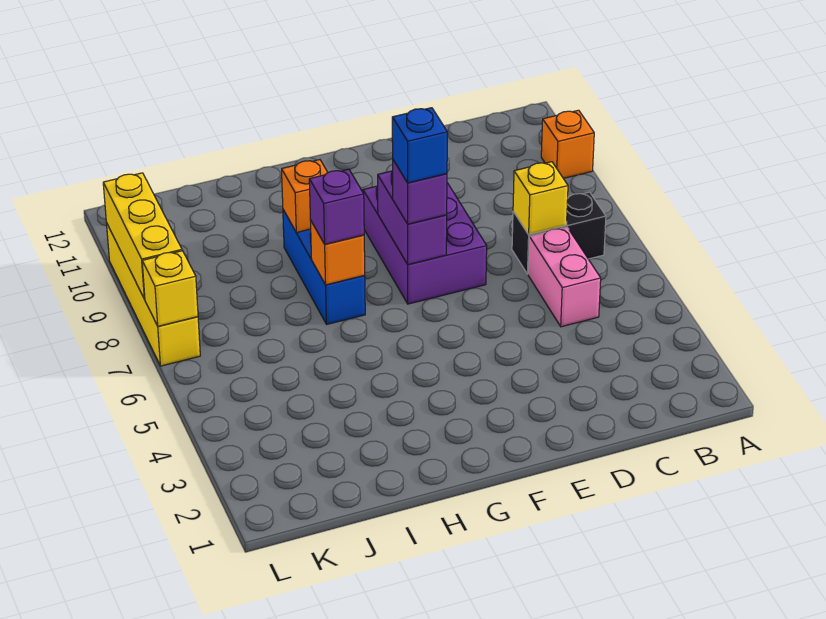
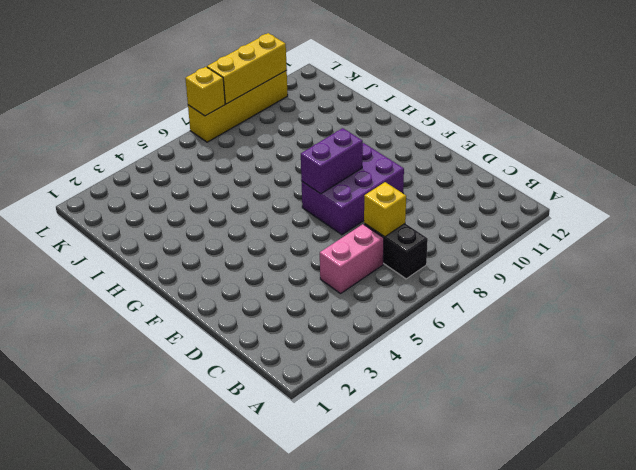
none -> orange 1x1 brick [541,110,594,178]
none -> blue 1x3 brick [283,210,365,324]
none -> orange 1x1 brick [310,220,365,285]

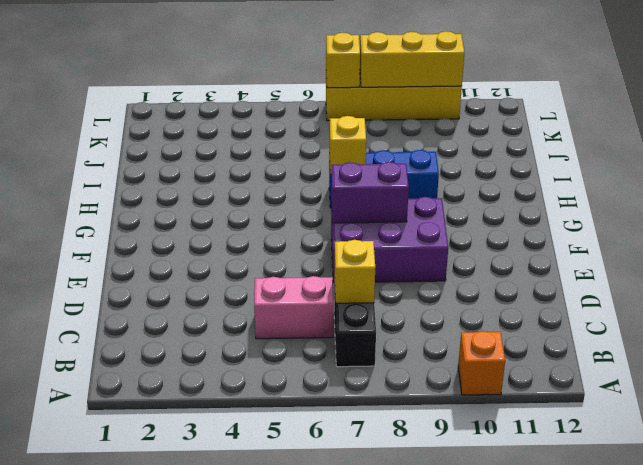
yellow 1x1 brick [329,116,366,175] -> orange 1x1 brick [310,220,365,285]
none -> orange 1x1 brick [282,160,328,232]
none -> purple 1x1 brick [393,160,447,224]
none -> purple 1x1 brick [309,169,364,244]

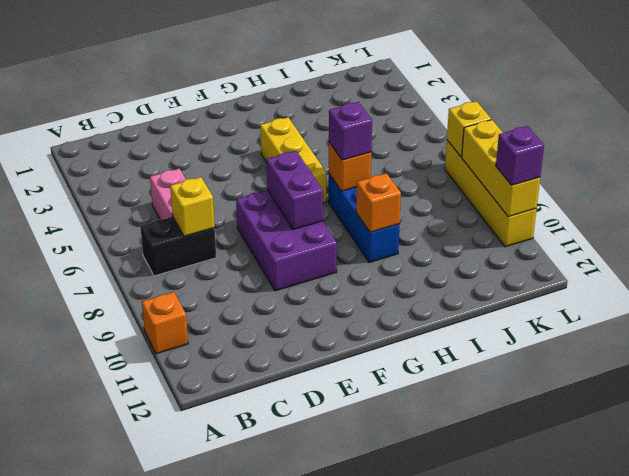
yellow 1x3 brick [260,117,326,203] -> none
purple 1x1 brick [496,126,544,185] -> purple 1x1 brick moved to [393,160,447,224]
none -> blue 1x1 brick [392,108,447,183]

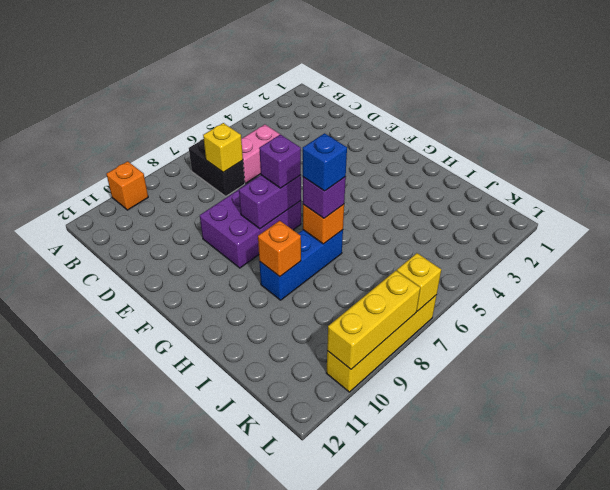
blue 1x1 brick [303,133,347,191] -> blue 1x1 brick moved to [392,108,447,183]

